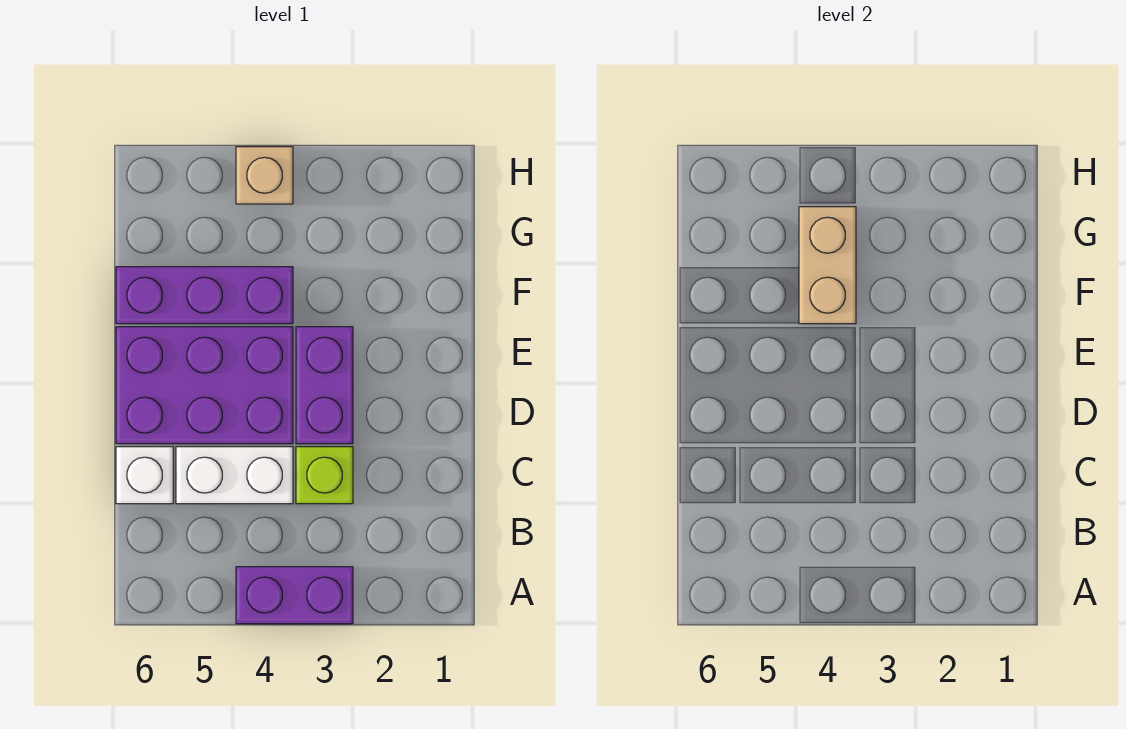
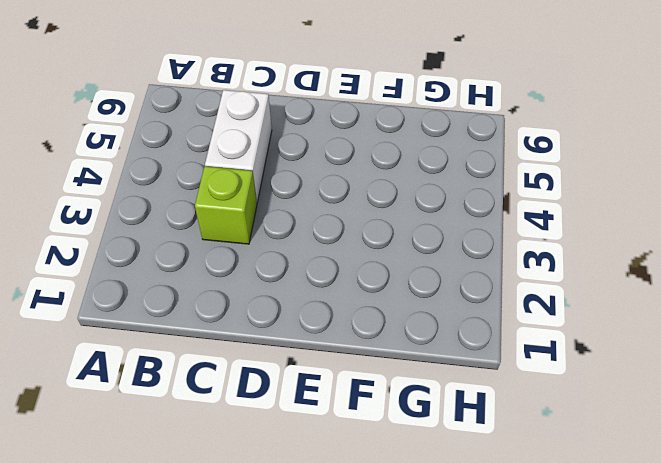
none -> purple 1x2 brick [236,567,353,624]
none -> white 1x1 brick [116,447,173,504]

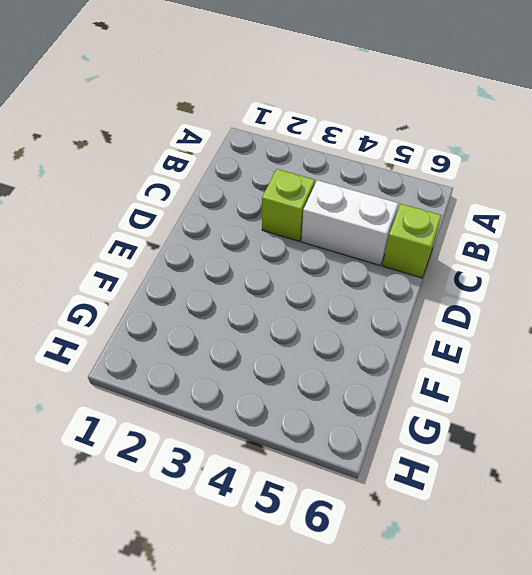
lime 1x1 brick [383,204,442,278] -> white 1x1 brick [116,447,173,504]
none -> purple 1x2 brick [236,567,353,624]
none -> purple 1x2 brick [296,327,353,444]

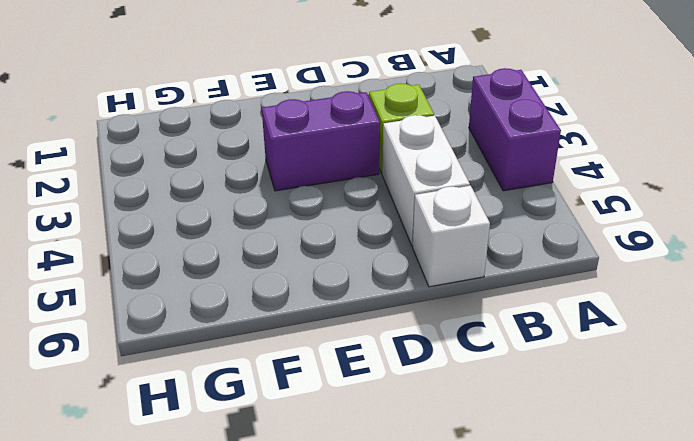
none -> purple 2x3 brick [116,327,293,444]
none -> purple 1x3 brick [116,267,293,324]

